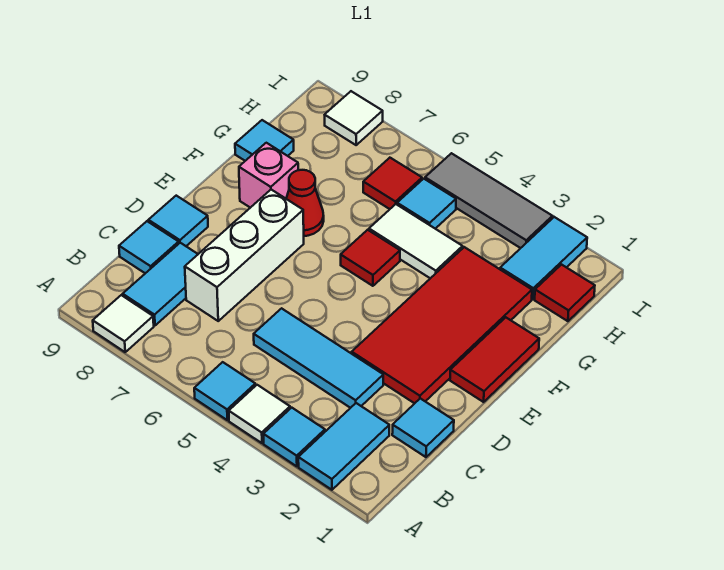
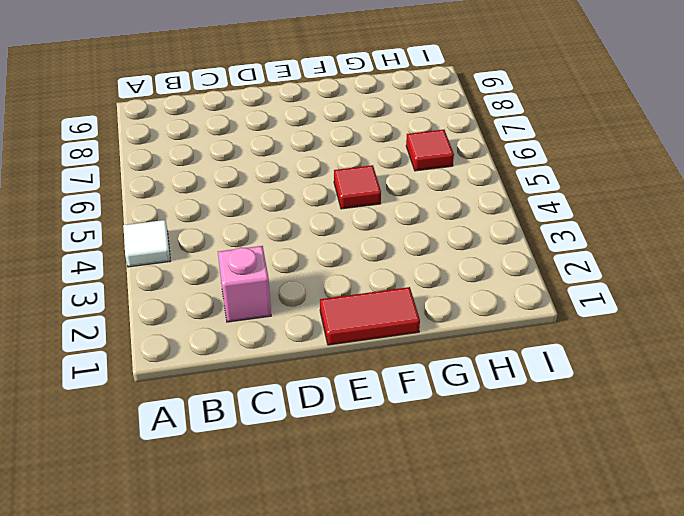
pink 1x1 brick [218,246,271,322] -> pink 1x1 brick moved to [239,143,298,208]
none -> cyan 1x2 tile [298,403,389,490]
none -> cyan 1x1 tile [263,408,325,466]
none -> cyan 1x1 tile [194,362,255,420]

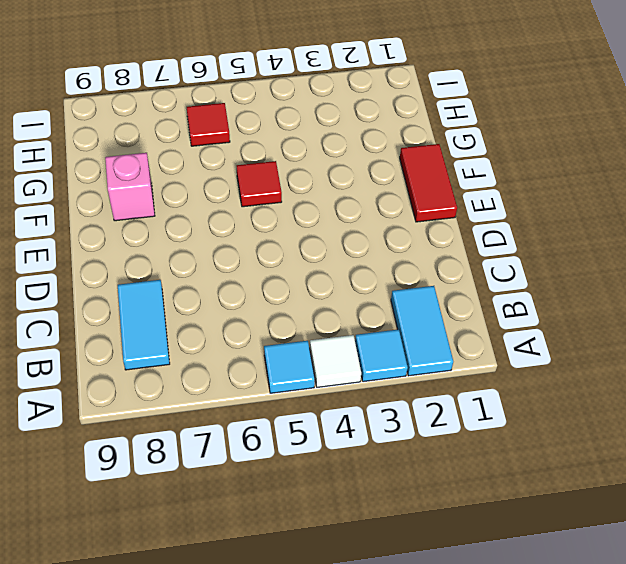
none -> white 1x1 tile [93,295,154,352]
none -> cyan 1x1 tile [392,398,454,457]
none -> cyan 1x3 tile [254,308,383,408]

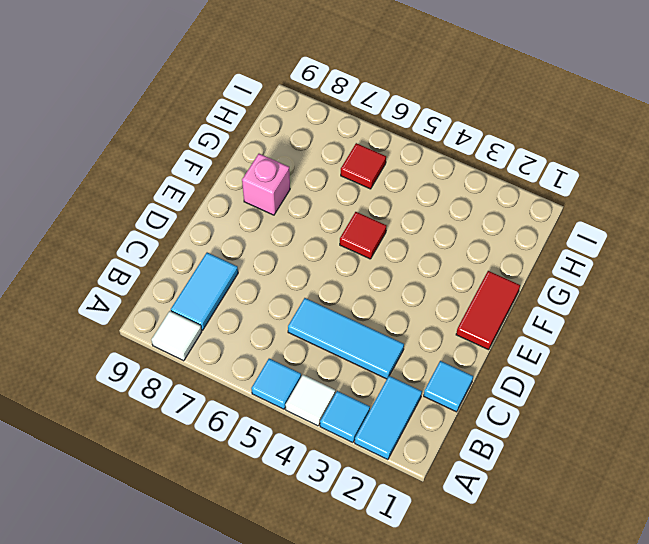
none -> white 1x3 brick [185,190,304,321]
none -> cyan 1x1 tile [119,221,179,273]
none -> red 2x4 tile [352,247,532,403]

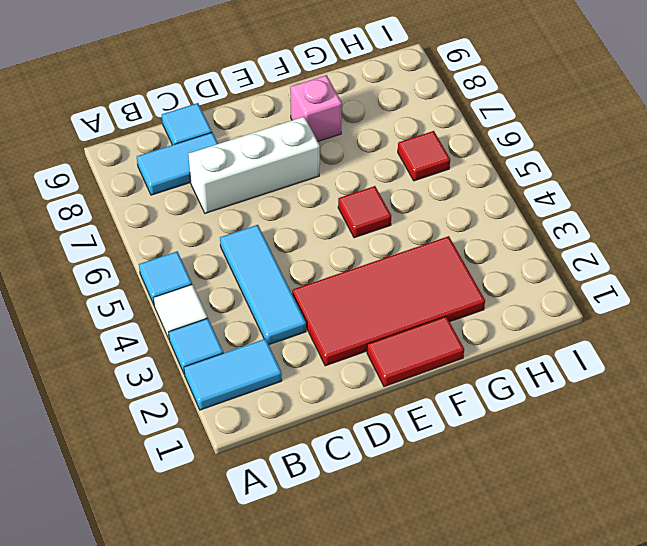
none -> white 1x1 tile [93,295,154,352]
none -> cyan 1x1 tile [392,398,454,457]
none -> cyan 1x1 tile [148,196,208,246]

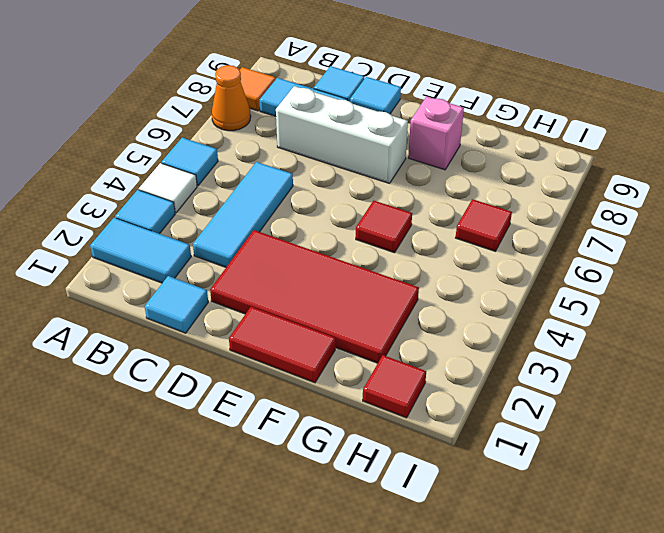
orange 1x1 cone [212,65,251,131] -> none
orange 1x1 tile [240,67,276,111] -> white 1x1 tile [93,295,154,352]
none -> red 1x1 cone [286,170,324,236]
none -> white 1x2 tile [369,204,463,278]
none -> cyan 1x1 tile [235,120,294,161]

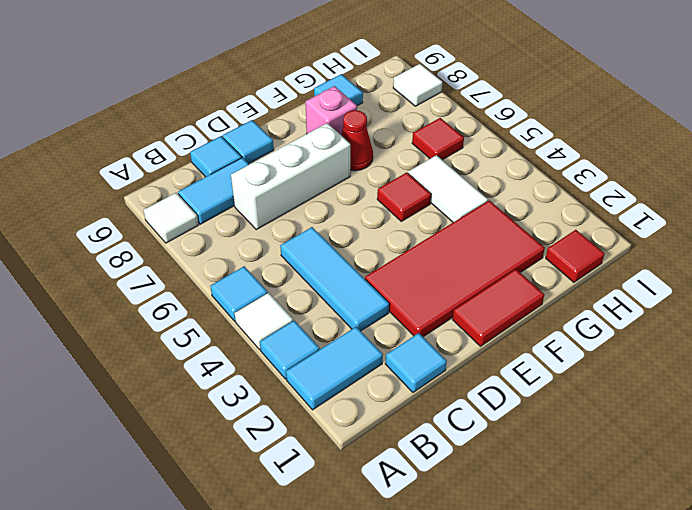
none -> cyan 1x2 tile [500,217,587,299]
none -> cyan 1x1 tile [397,179,456,229]
none -> grey 1x3 tile [425,153,552,248]

